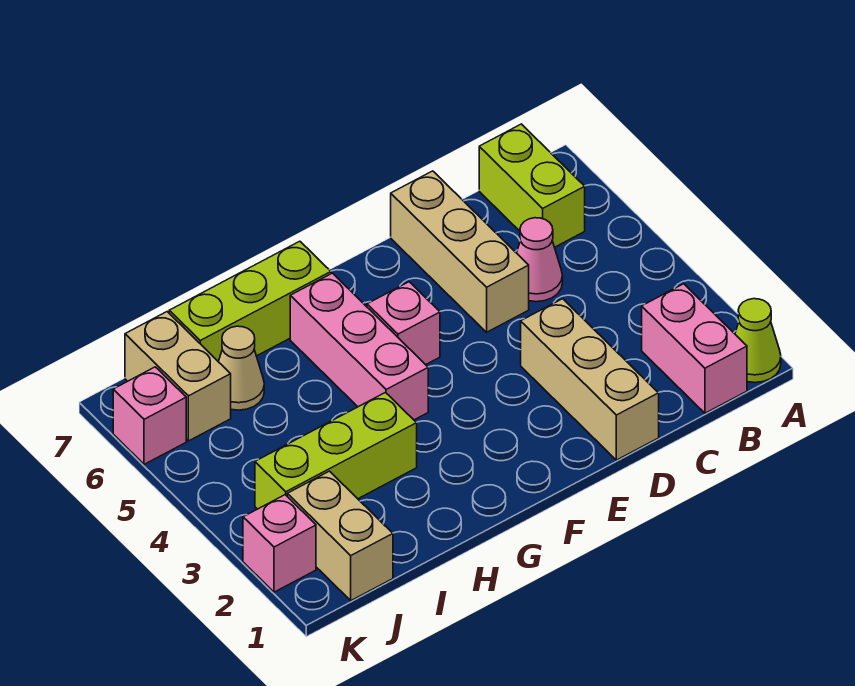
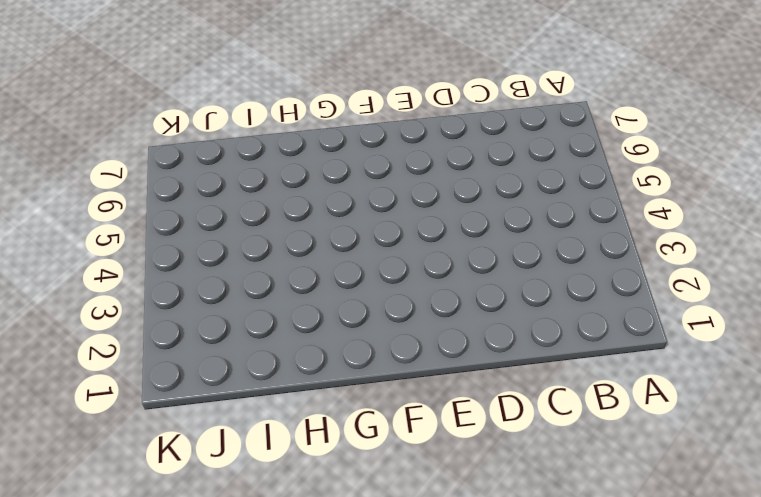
none -> lime 1x1 cone [735,299,781,383]
none -> pink 1x2 brick [642,284,747,413]
none -> lime 1x2 brick [479,124,585,247]

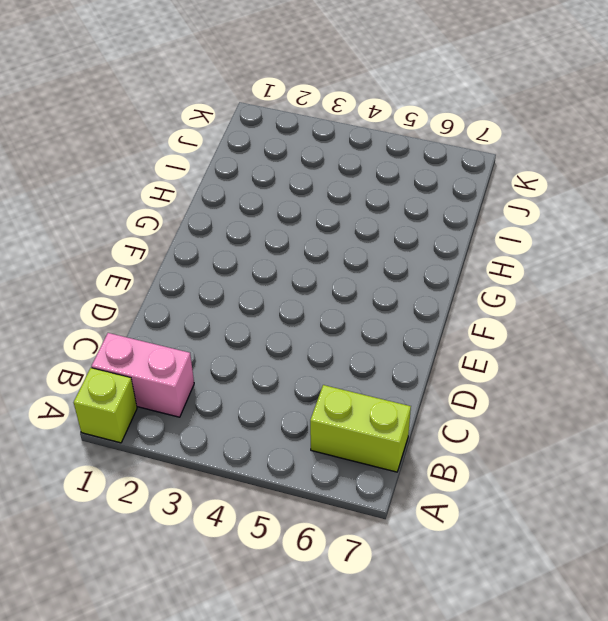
lime 1x1 brick [74,368,137,443] -> lime 1x1 cone [735,299,781,383]
none -> pink 1x1 cone [517,218,563,302]
none -> tan 1x3 brick [521,299,659,460]
none -> tan 1x3 brick [391,171,529,332]

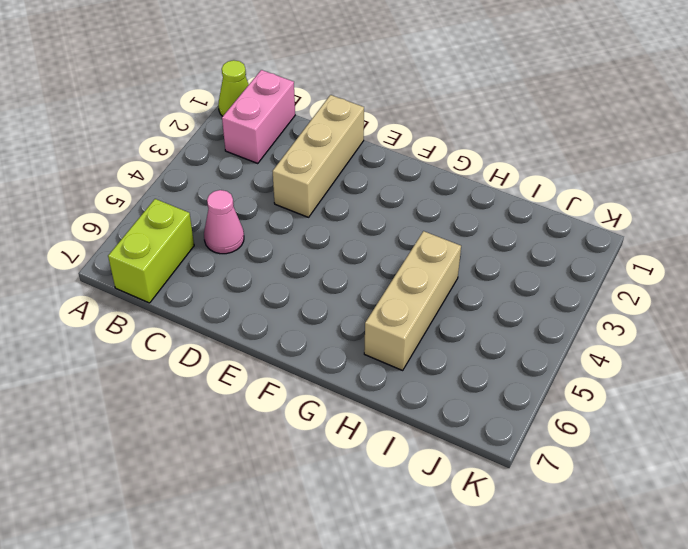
tan 1x3 brick [364,231,461,370] -> tan 1x3 brick moved to [391,171,529,332]
none -> pink 1x1 brick [367,282,440,365]
none -> pink 1x3 brick [290,273,428,420]
none -> lime 1x3 brick [169,241,331,362]

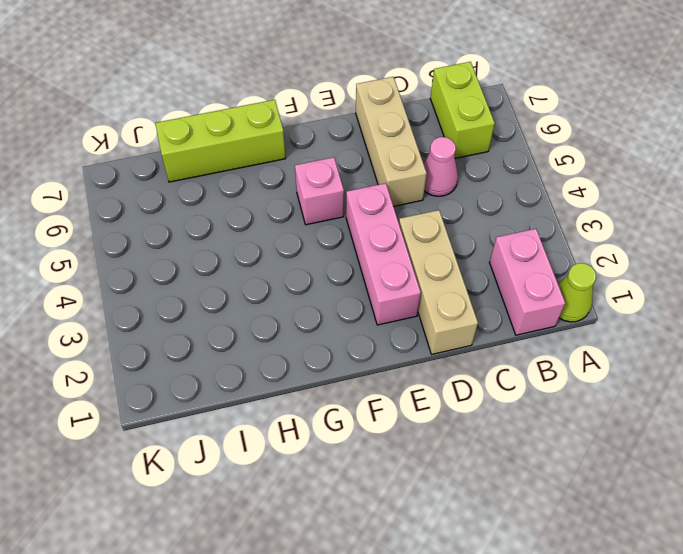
pink 1x3 brick [346,183,421,325] -> pink 1x3 brick moved to [290,273,428,420]
none -> lime 1x3 brick [255,393,417,509]
none -> tan 1x1 cone [219,326,264,410]
none -> tan 1x2 brick [287,471,393,601]

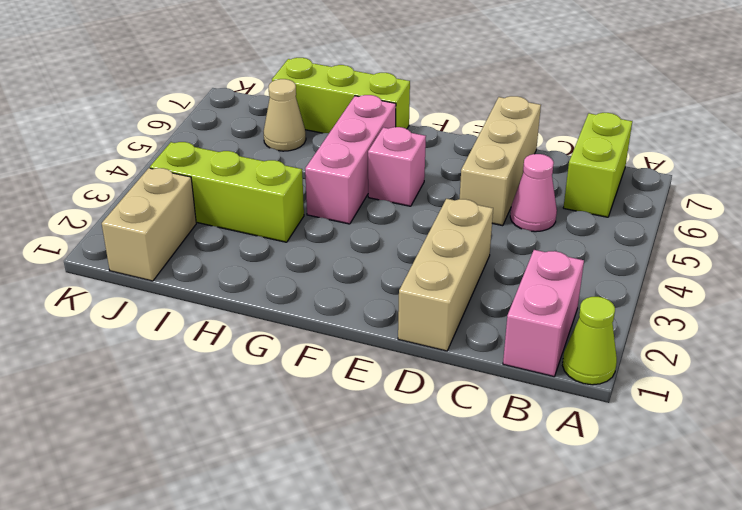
none -> tan 1x2 brick [125,312,231,441]
none -> pink 1x1 brick [243,495,316,592]
none -> pink 1x1 brick [113,367,186,464]

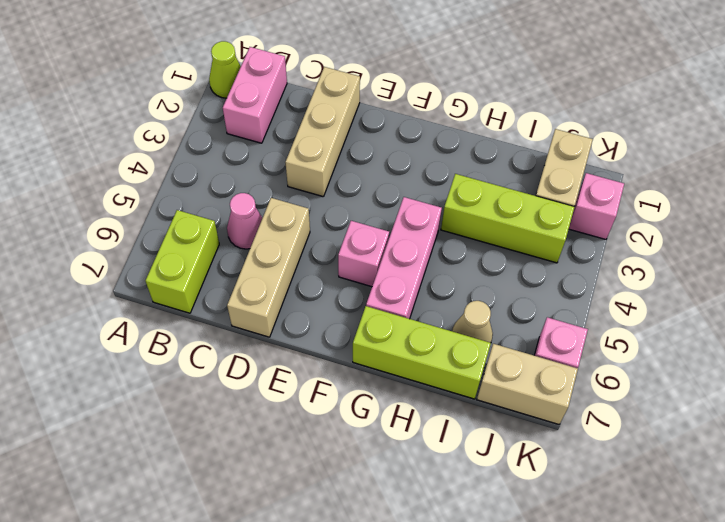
tan 1x2 brick [477,344,578,424] -> tan 1x2 brick turned to [125,312,231,441]

